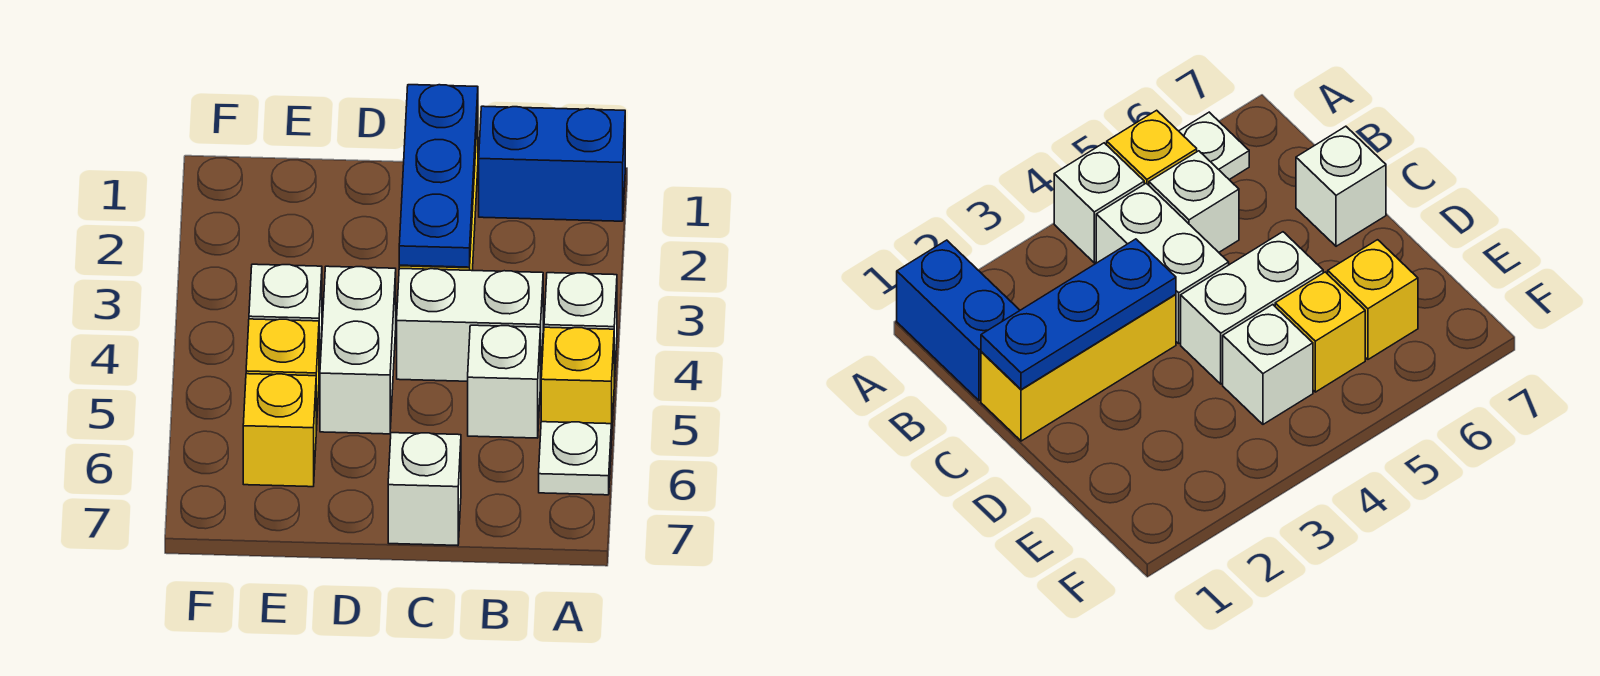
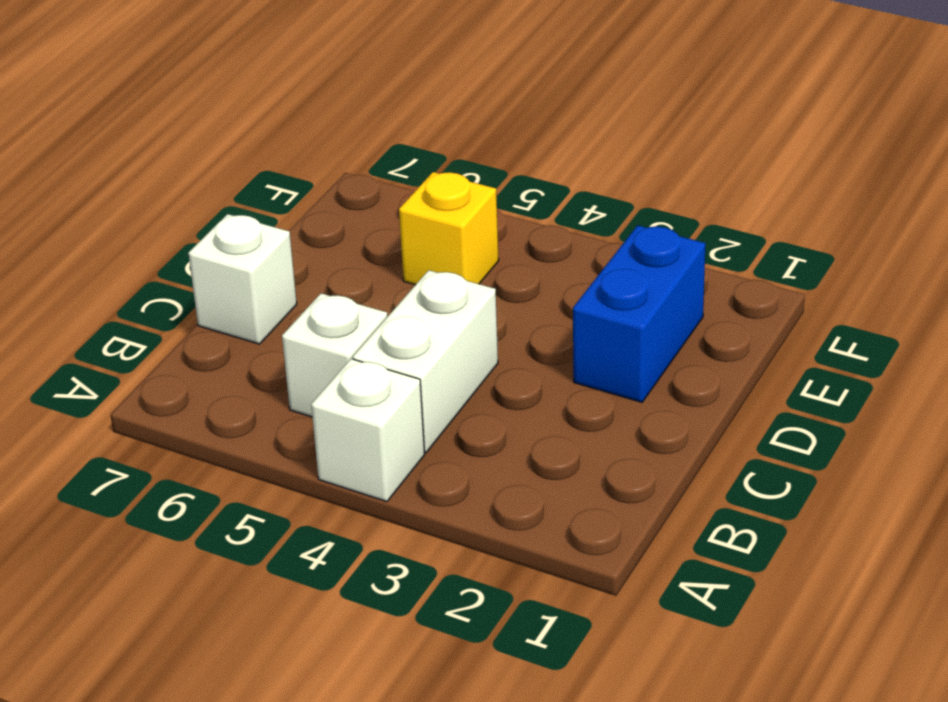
blue 1x2 brick [573,225,706,402] -> blue 1x2 brick moved to [479,106,625,221]
none -> yellow 1x1 brick [541,327,614,440]
none -> white 1x1 plate [539,422,611,495]
none -> yellow 1x3 brick [981,294,1176,441]

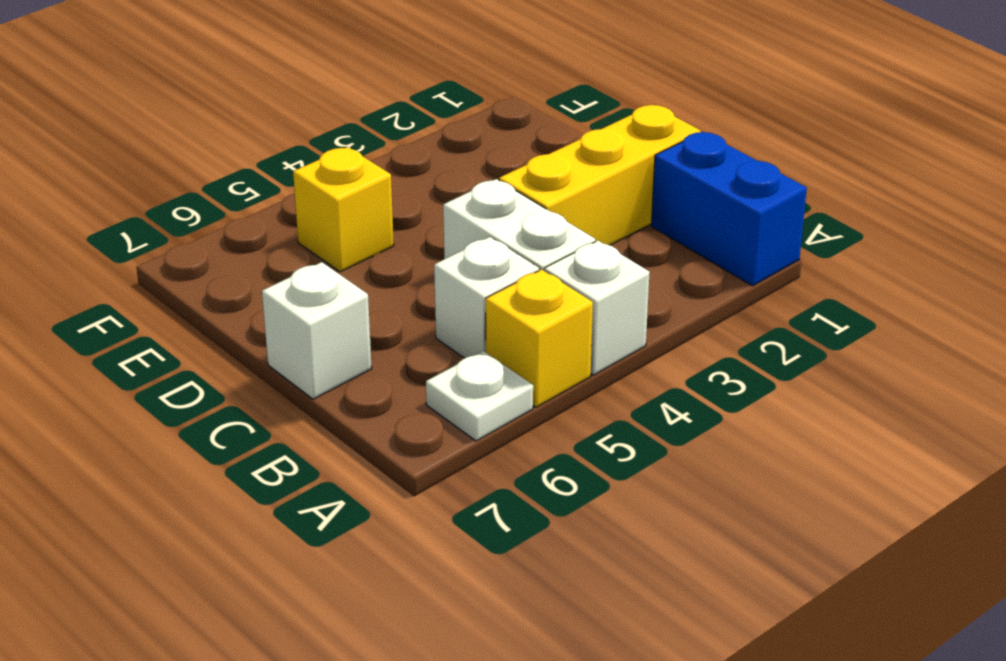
none -> white 1x2 brick [320,266,396,434]
none -> white 1x1 brick [249,264,322,372]
none -> yellow 1x1 brick [243,374,316,487]

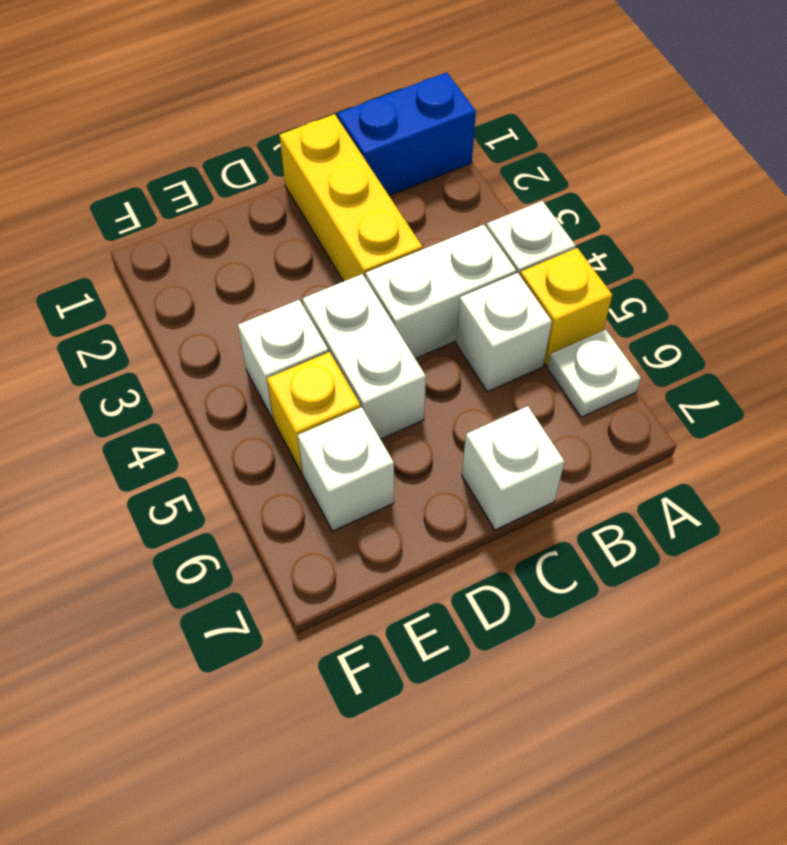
white 1x1 brick [298,407,394,531] -> yellow 1x1 brick [243,374,316,487]
none -> blue 1x3 plate [399,85,478,267]

